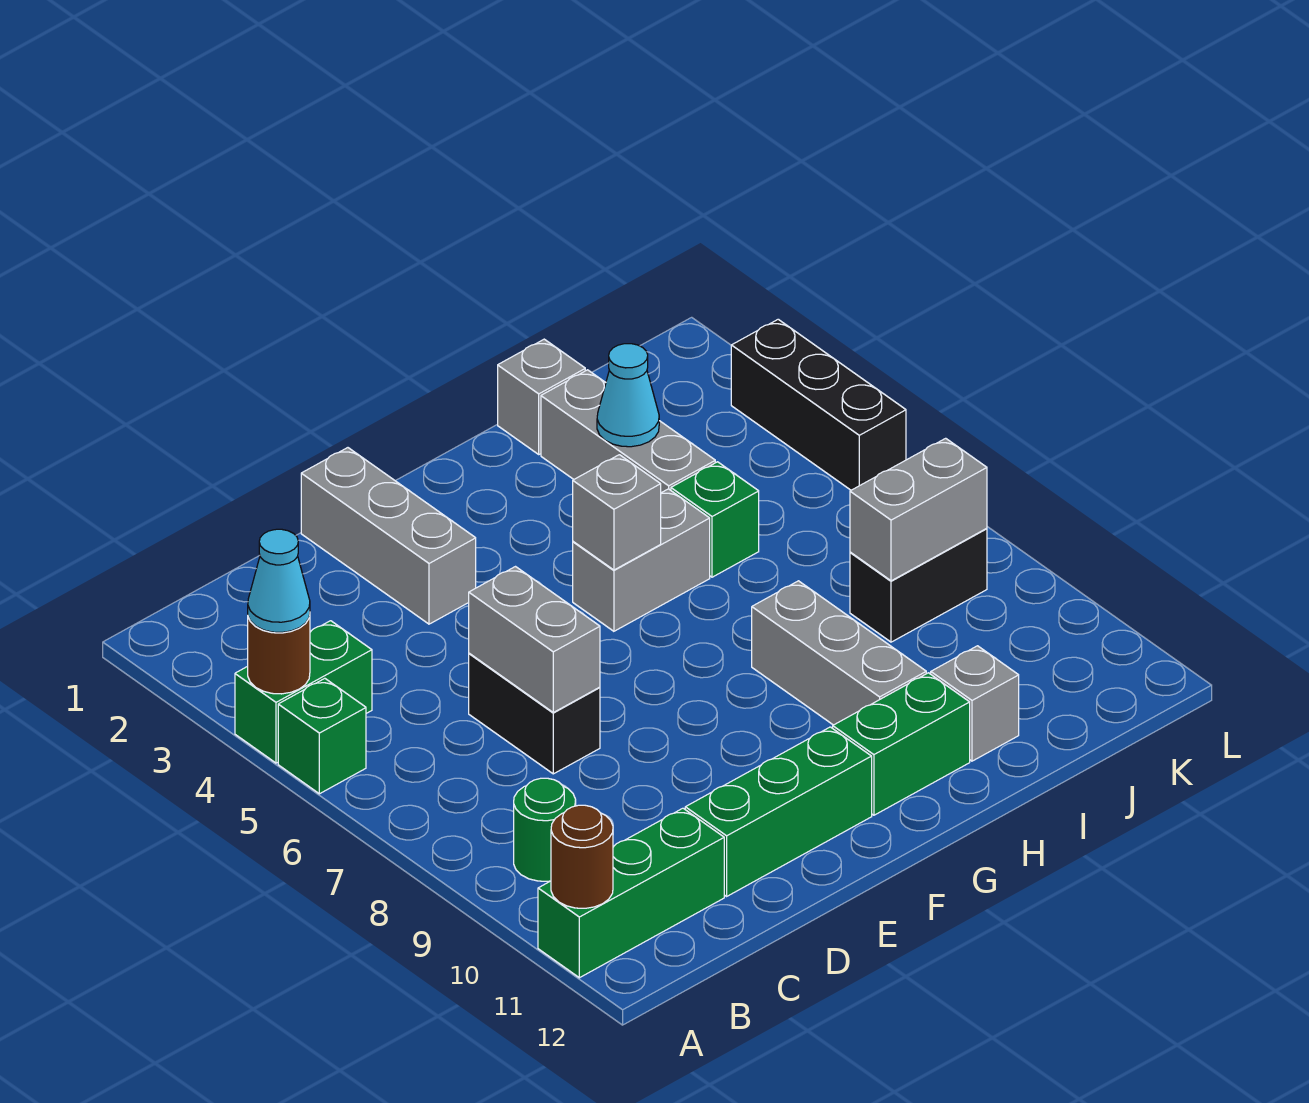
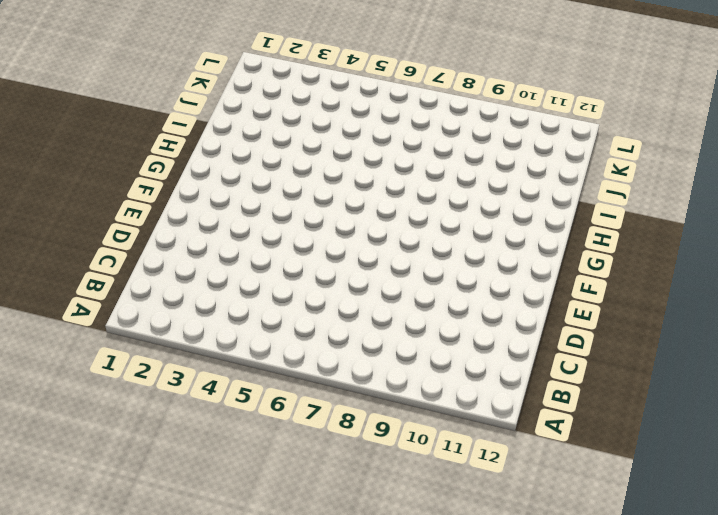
none -> green 1x2 brick [235,621,372,763]
none -> green 1x1 brick [278,678,366,794]
none -> green 1x3 brick [538,808,724,978]

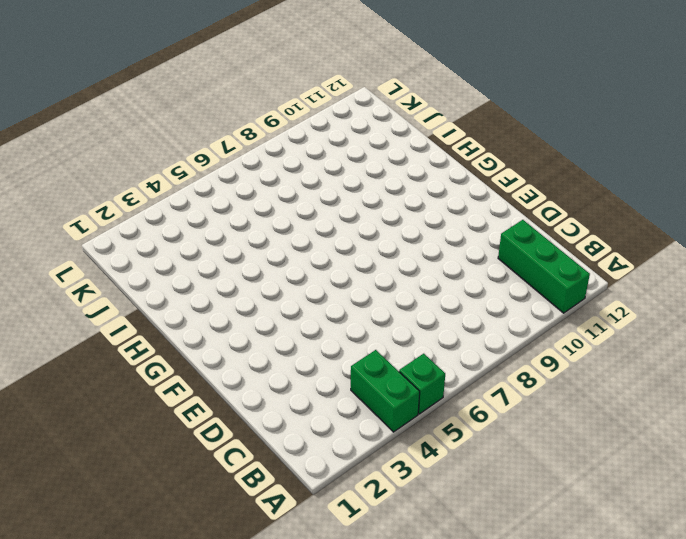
none -> green 1x1 round brick [514,778,576,881]
none -> black 1x2 brick [469,653,600,774]
none -> green 1x3 brick [685,727,872,896]

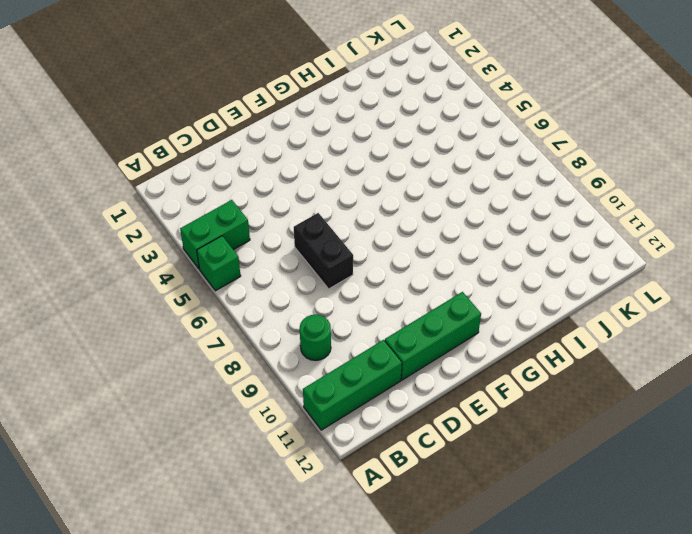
none -> grey 1x3 brick [301,448,476,624]
none -> grey 1x2 brick [573,489,710,631]
none -> green 1x2 brick [833,673,970,815]

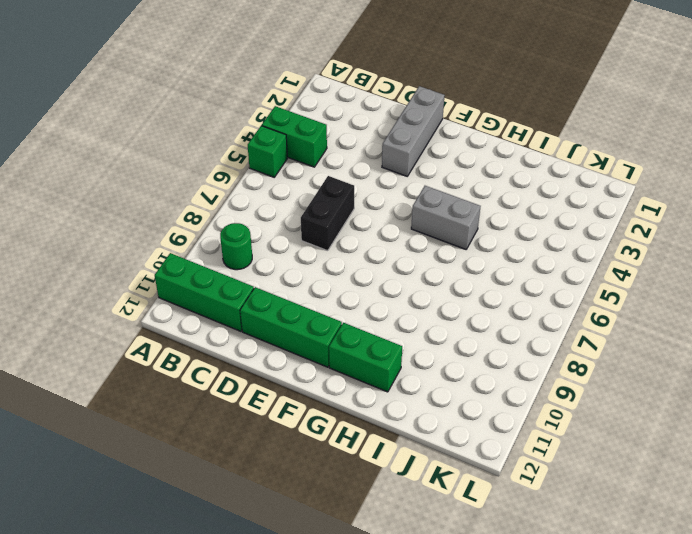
none -> grey 1x3 brick [752,581,926,725]
none -> grey 1x1 brick [498,339,585,454]
none -> grey 1x3 brick [541,370,715,493]

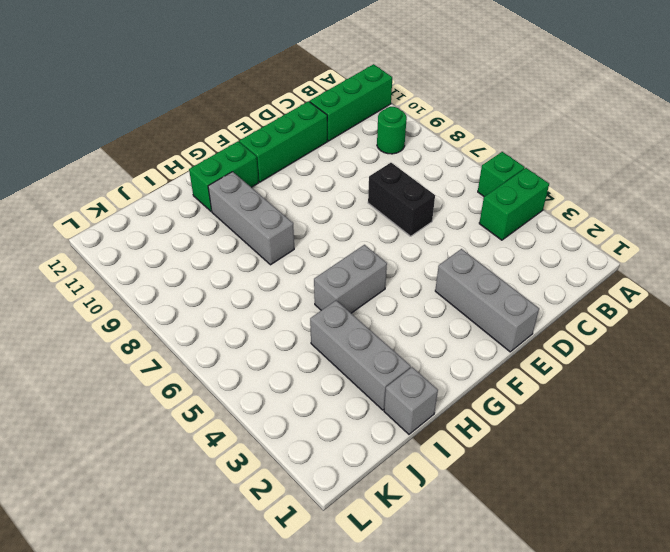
none -> green 1x1 brick [671,462,759,577]
none -> grey 1x1 brick [931,646,1019,761]
none -> black 1x2 brick [850,528,987,642]

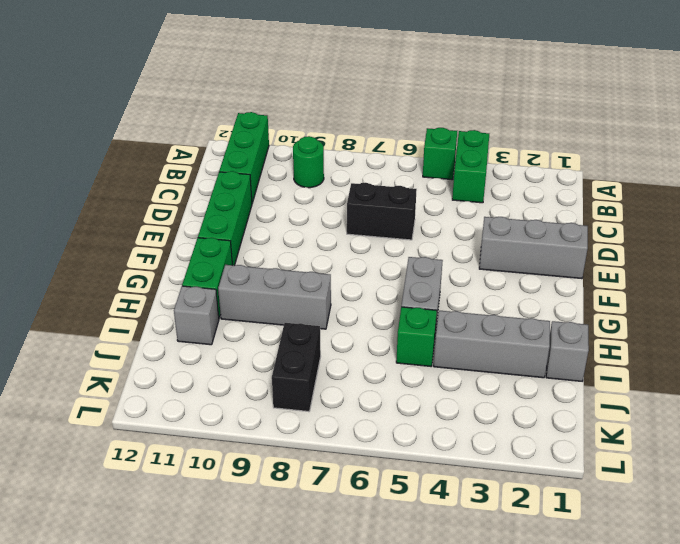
none -> black 1x3 brick [731,319,906,490]
none -> brown 1x1 round brick [248,615,310,694]
none -> brown 1x1 round brick [551,805,613,908]

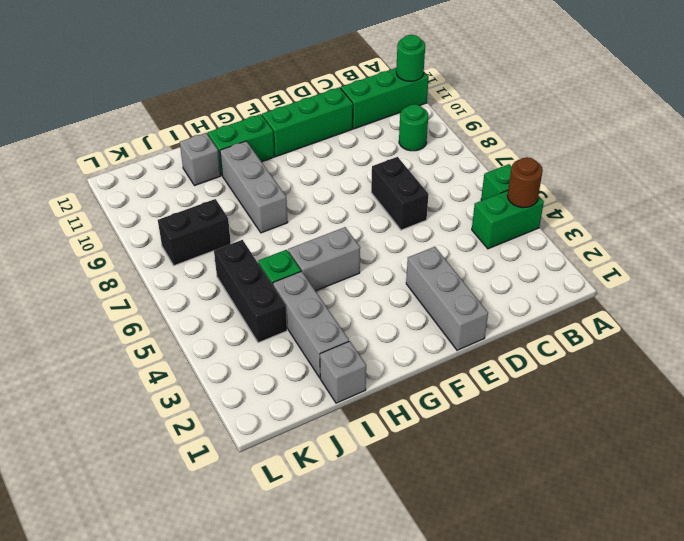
green 1x1 round brick [396,35,425,81] -> brown 1x1 round brick [551,805,613,908]
black 1x3 brick [214,240,287,343] -> black 1x3 brick moved to [731,319,906,490]
none -> grey 1x2 brick [469,567,600,712]
none -> grey 1x1 brick [573,455,661,570]
none -> cyan 1x1 cone [597,344,659,447]

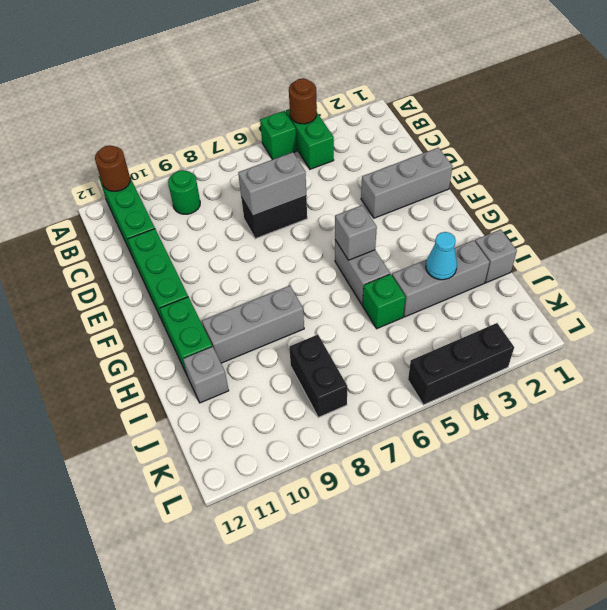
none -> grey 1x2 brick [850,438,987,581]
none -> cyan 1x1 cone [248,529,310,632]

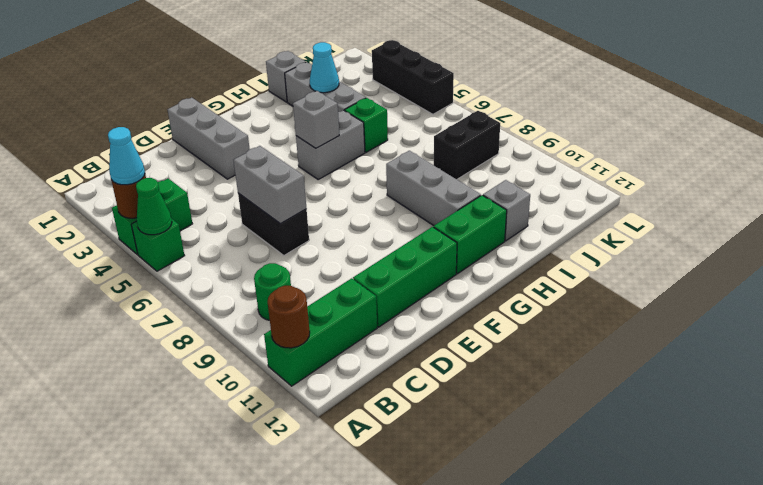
green 1x1 cone [136,178,172,235] -> none
none -> grey 1x2 brick [850,438,987,581]

